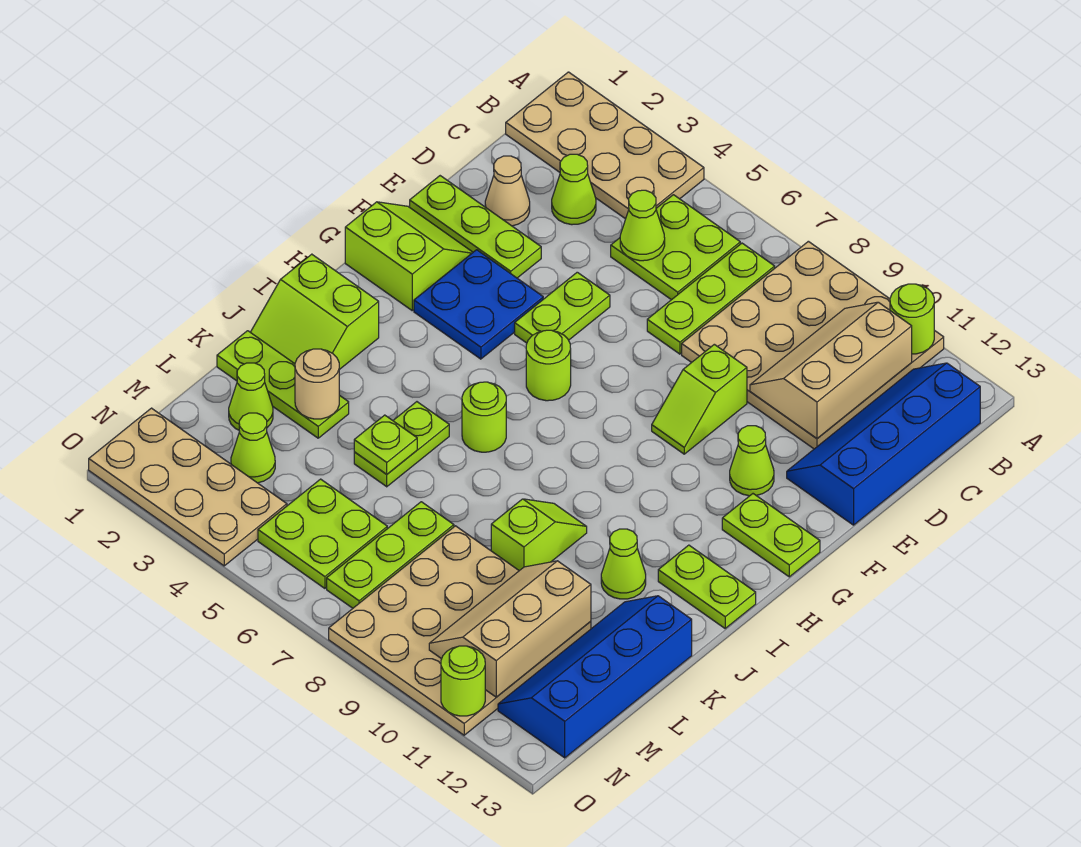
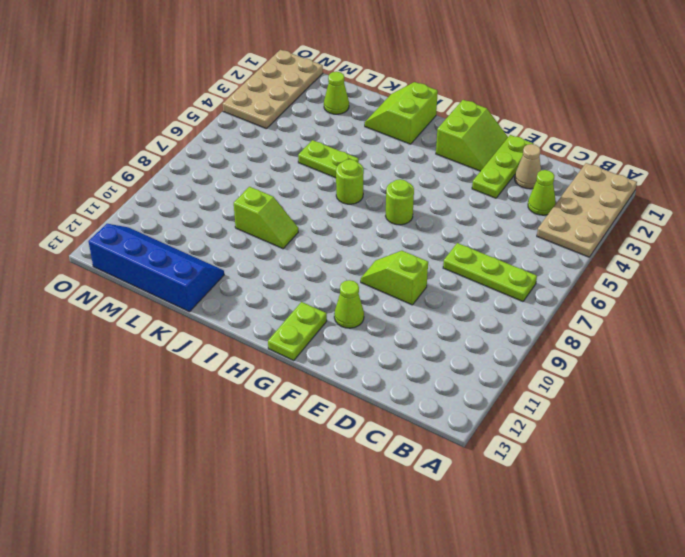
none -> tan 4x4 plate [682,241,944,449]
none -> lime 2x2 plate [611,195,740,300]
none -> blue 2x4 slope [787,363,980,525]
none -> lime 1x2 plate [515,272,610,343]

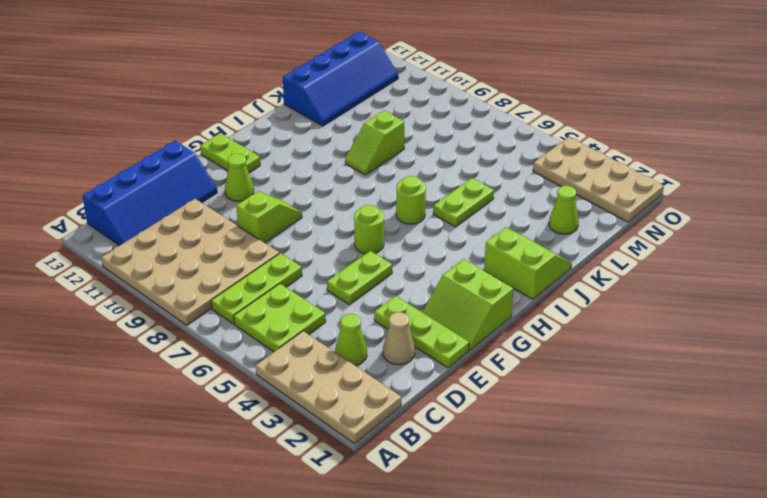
none -> blue 2x2 plate [414,250,543,359]
none -> lime 1x2 plate [658,545,756,628]
none -> lime 1x1 cone [601,529,646,599]
none -> lime 1x3 plate [217,331,349,438]

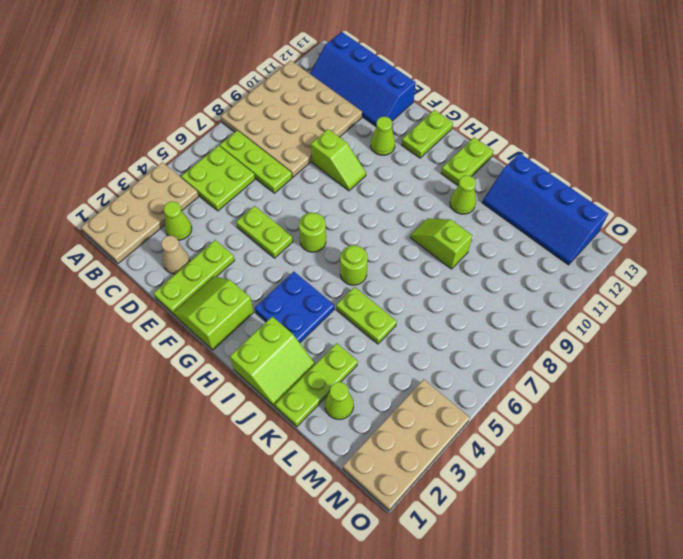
blue 2x2 plate [255,272,334,343] -> blue 2x2 plate moved to [414,250,543,359]
none -> lime 1x3 plate [327,502,454,608]
none -> tan 4x4 plate [329,526,591,735]
none -> lime 1x1 cone [231,413,275,483]
none -> lime 2x2 plate [258,479,387,588]

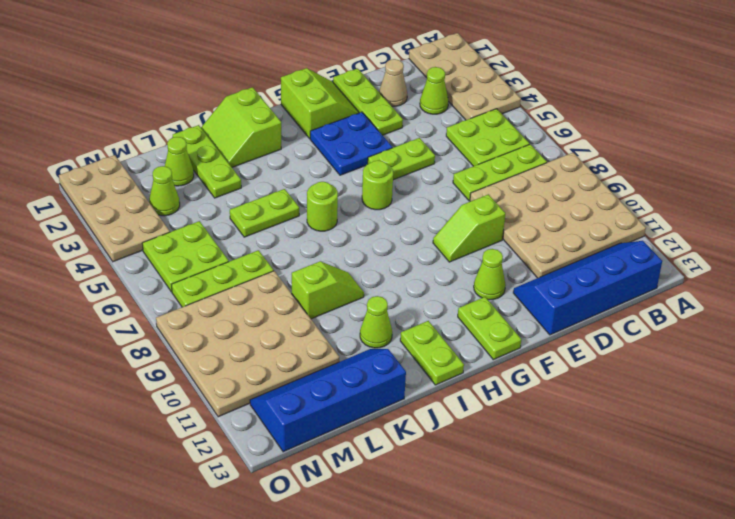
none -> lime 1x1 round brick [890,284,934,354]
none -> tan 2x3 slope [750,302,912,438]
none -> lime 1x1 cone [620,190,665,261]
none -> tan 1x1 round brick [295,349,339,419]

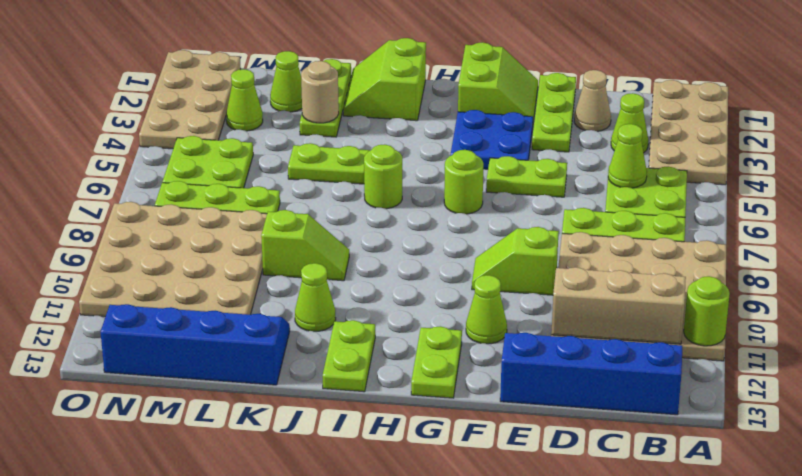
none -> lime 1x1 plate [354,415,417,474]
none -> tan 2x3 slope [429,561,591,697]
none -> lime 1x1 round brick [441,646,485,716]

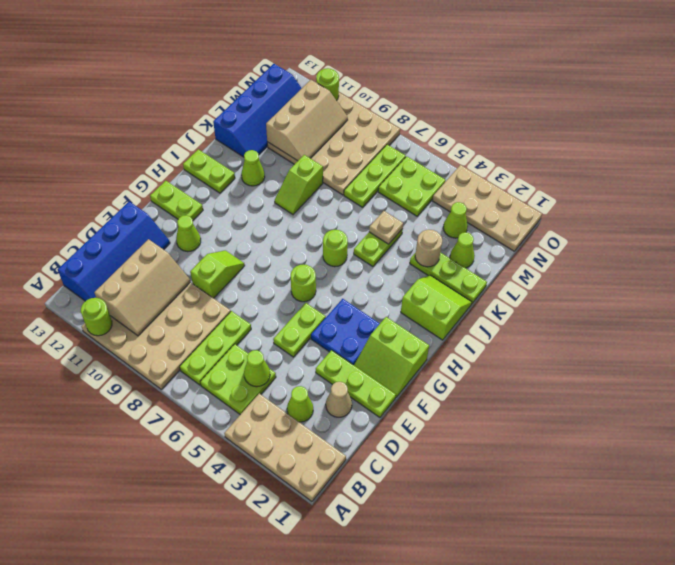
tan 1x1 plate [369,211,403,244] -> lime 1x1 plate [354,415,417,474]

